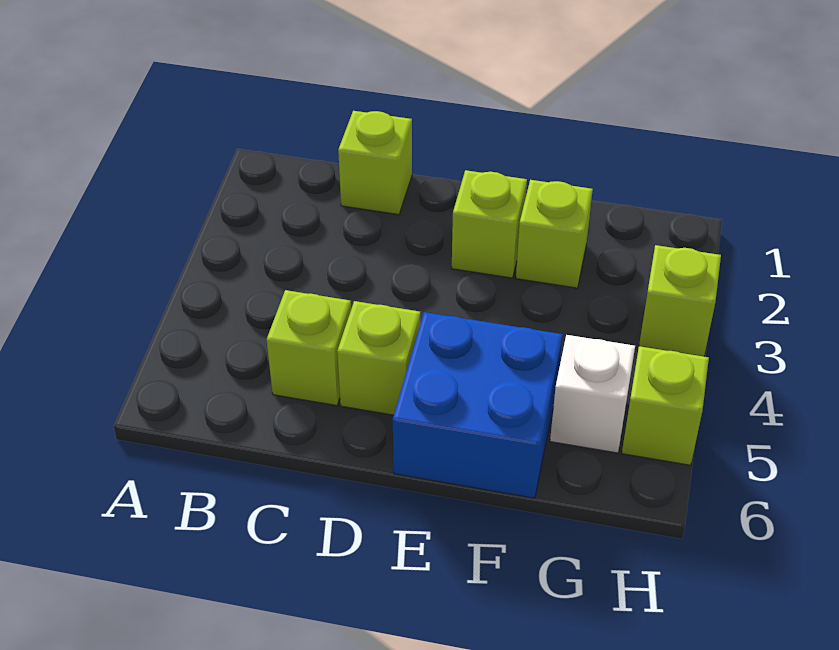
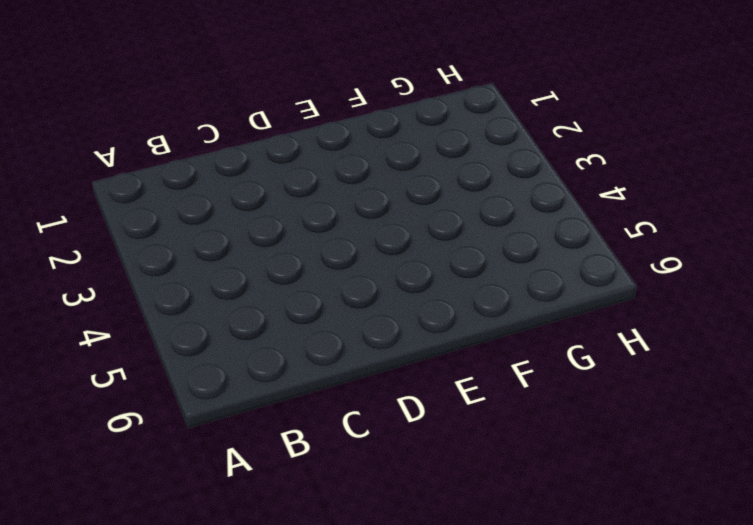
none -> lime 1x1 brick [338,111,412,215]
none -> lime 1x1 brick [267,290,351,406]

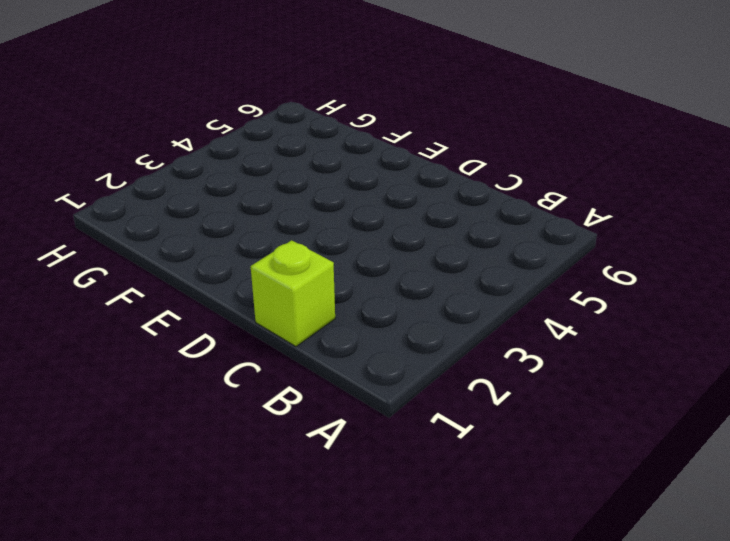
none -> lime 1x1 brick [267,290,351,406]
none -> lime 1x1 brick [337,301,420,415]

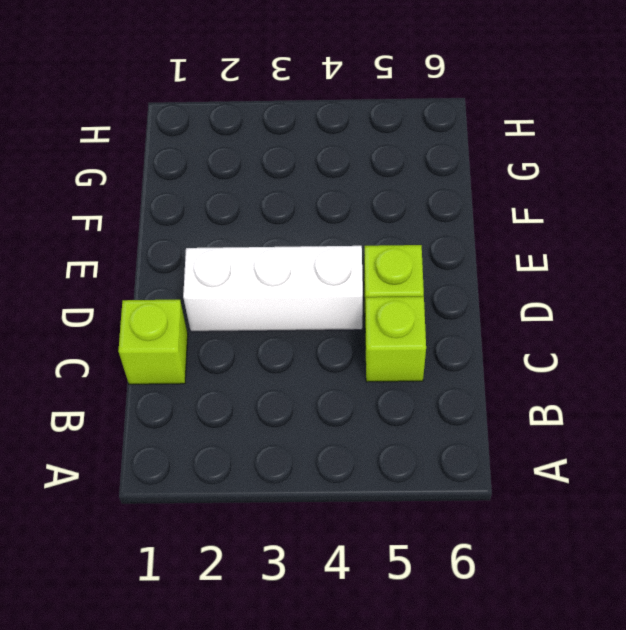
white 1x3 brick [183,246,363,332] -> none
none -> lime 1x1 brick [452,170,527,278]
none -> blue 2x2 brick [393,312,563,498]

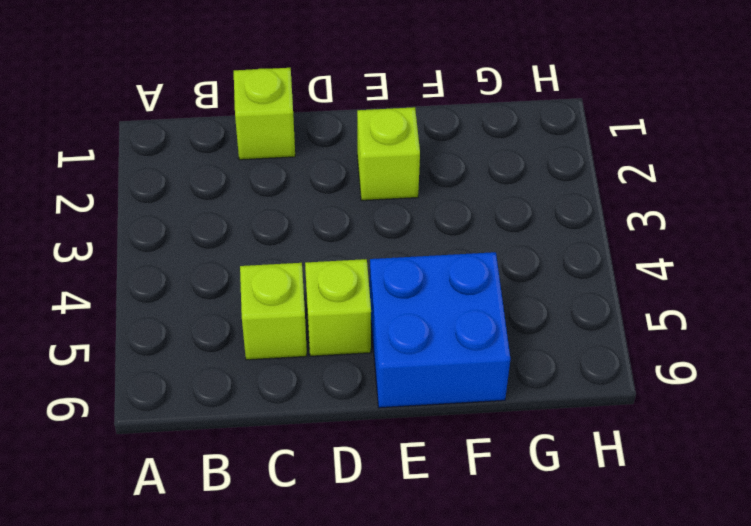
none -> lime 1x1 brick [516,180,593,288]
none -> white 1x1 brick [550,335,635,453]

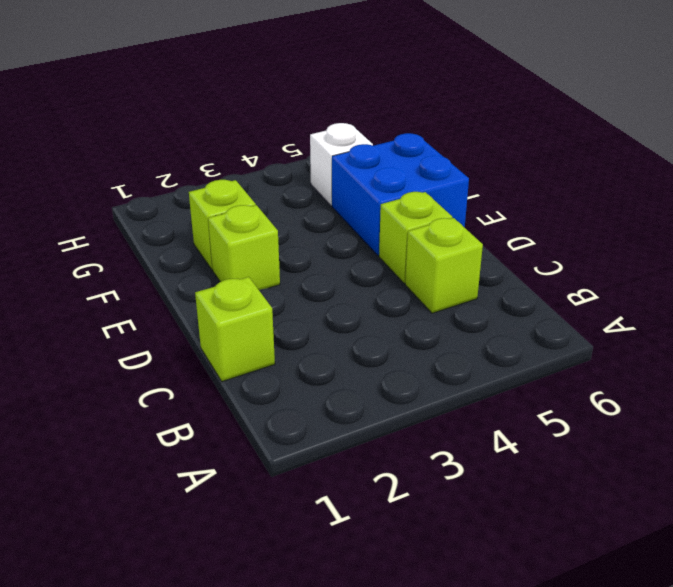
none -> lime 1x1 brick [639,245,721,356]
none -> lime 1x1 brick [622,346,709,465]

